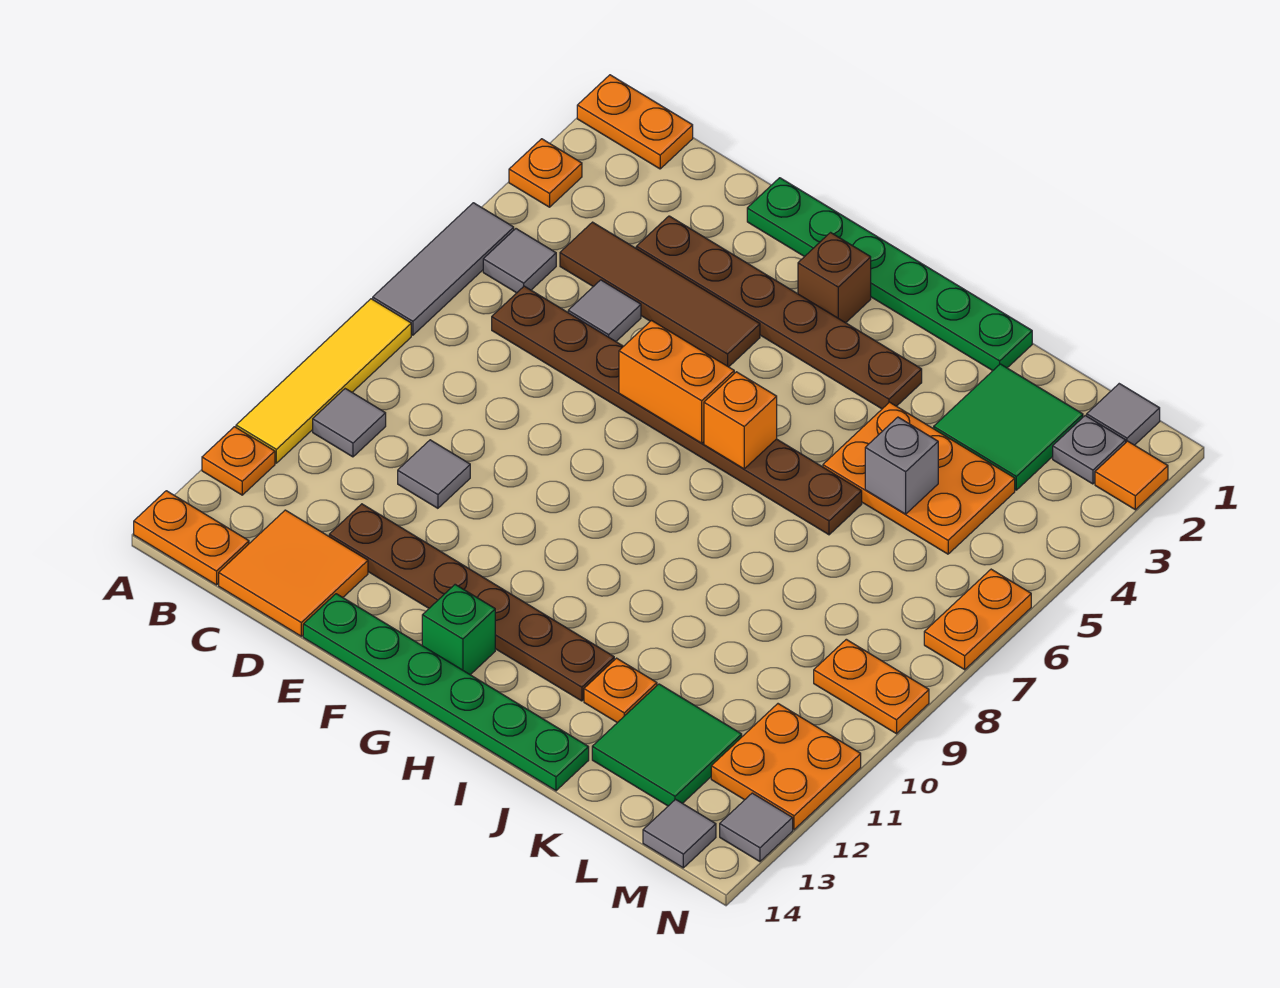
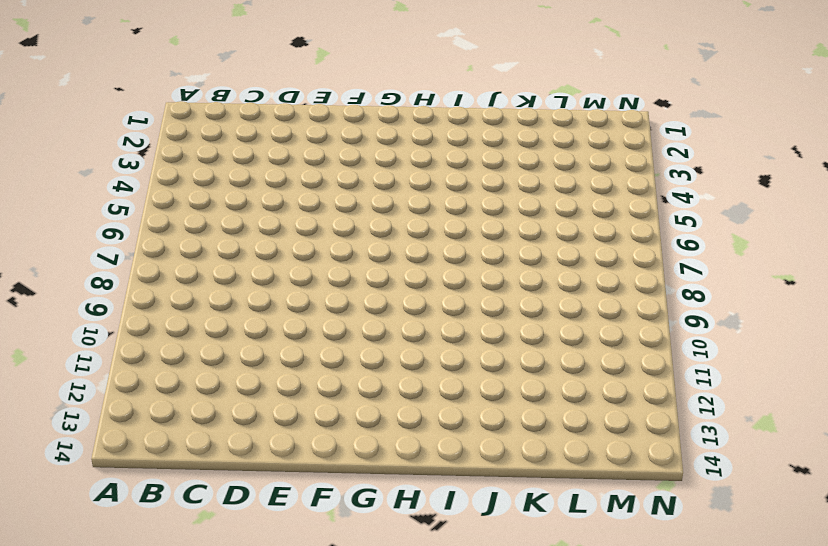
none -> orange 1x2 plate [577,75,693,169]
none -> orange 1x1 plate [509,139,582,207]
none -> grey 1x3 tile [373,203,514,335]
none -> yellow 1x4 tile [236,299,411,463]

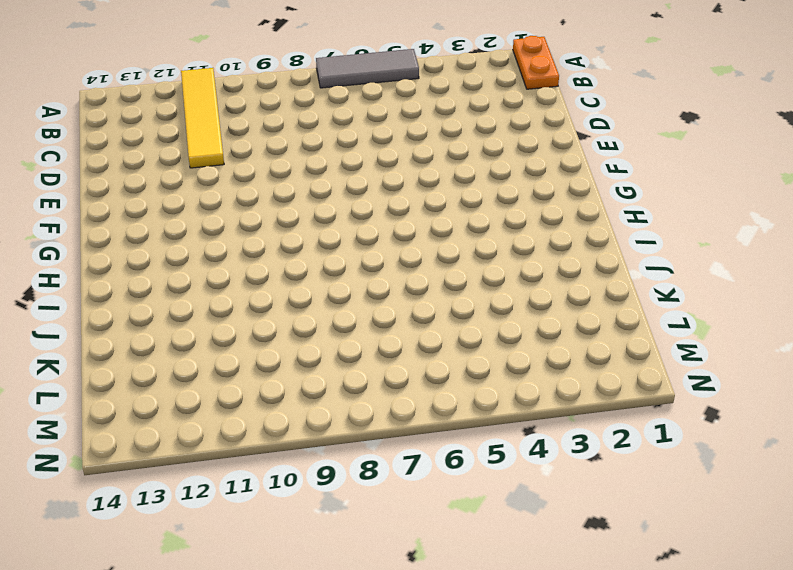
yellow 1x4 tile [181,68,224,168] -> yellow 1x4 tile turned to [236,299,411,463]
none -> orange 1x1 plate [509,139,582,207]
none -> orange 1x1 plate [202,427,275,495]
none -> orange 1x2 plate [134,491,249,585]
none -> grey 1x1 tile [483,229,556,293]

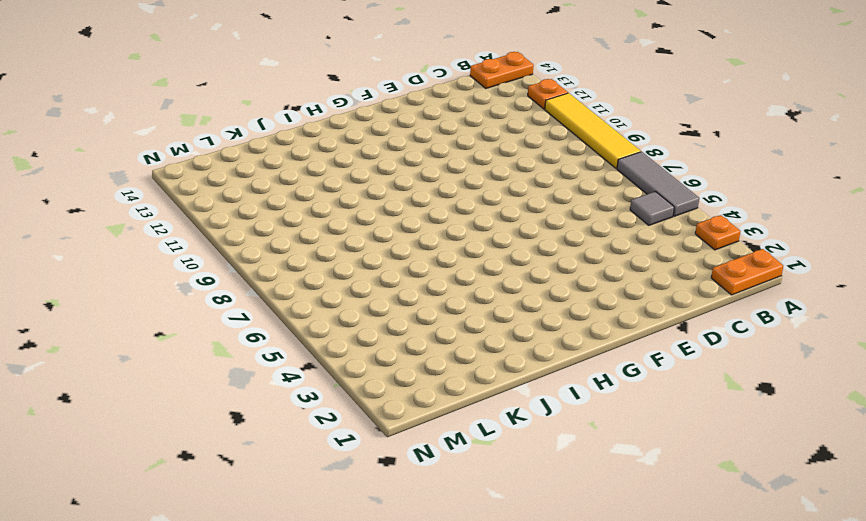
none -> grey 1x1 tile [313,389,386,457]
none -> brown 1x4 tile [560,222,760,367]
none -> brown 1x8 plate [492,286,862,535]
none -> orange 2x2 tile [219,510,368,636]

